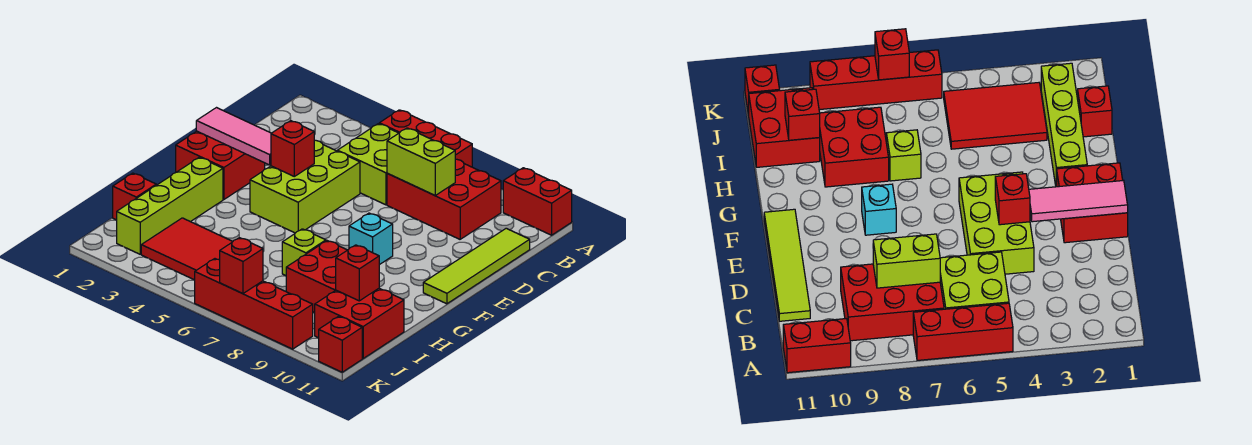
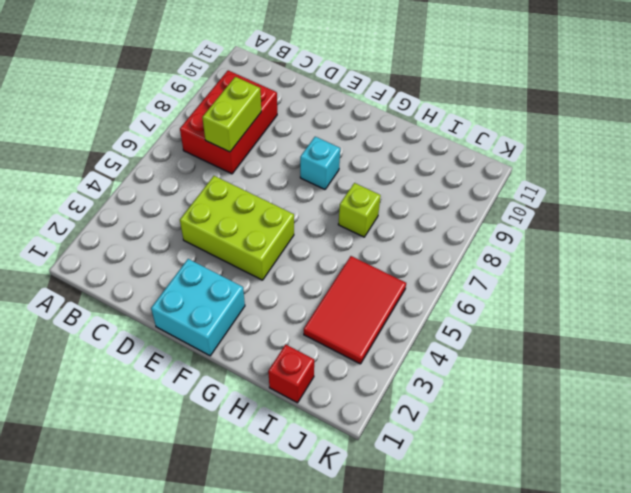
cyan 2x2 brick [151,259,245,356] -> red 2x2 brick [176,131,265,200]
none -> red 1x3 brick [379,110,472,167]
none -> red 1x2 brick [503,168,572,235]
none -> lime 2x2 brick [337,124,398,205]

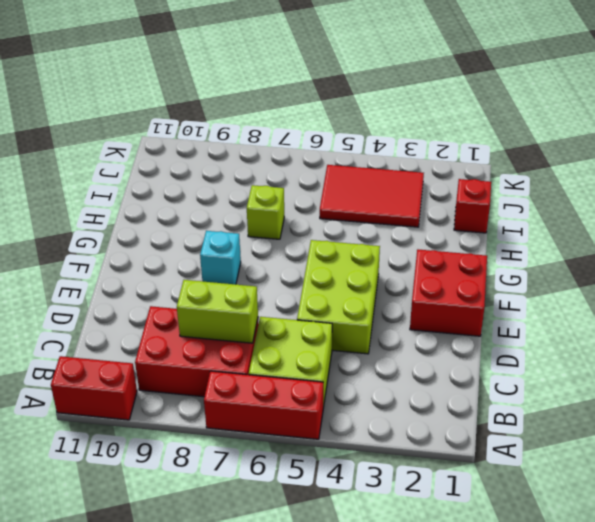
none -> lime 1x4 tile [423,228,530,304]
none -> lime 1x4 brick [117,157,223,254]
none -> red 2x2 brick [286,241,347,313]

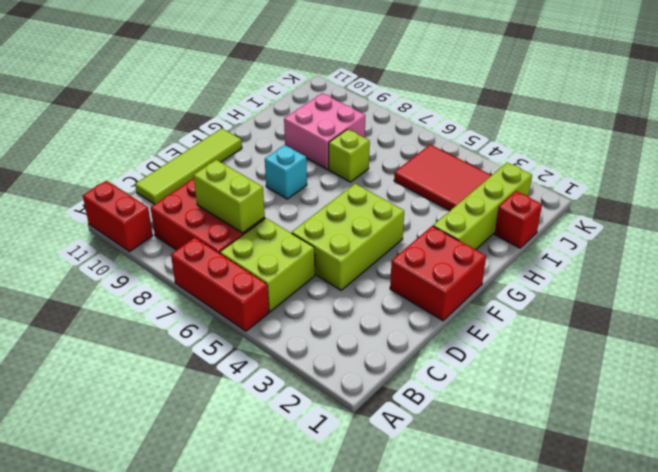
pink 2x2 brick [284,93,366,169] -> red 2x2 brick [286,241,347,313]
none -> red 2x2 brick [315,288,404,358]
none -> red 1x4 brick [195,259,313,349]
none -> red 1x1 brick [319,316,362,372]

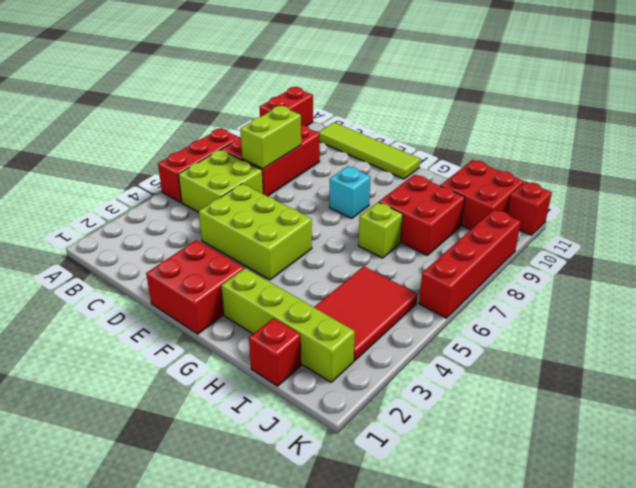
none -> pink 1x3 tile [196,108,271,165]
none -> red 1x1 brick [271,121,314,176]
none -> red 1x1 brick [336,245,379,301]

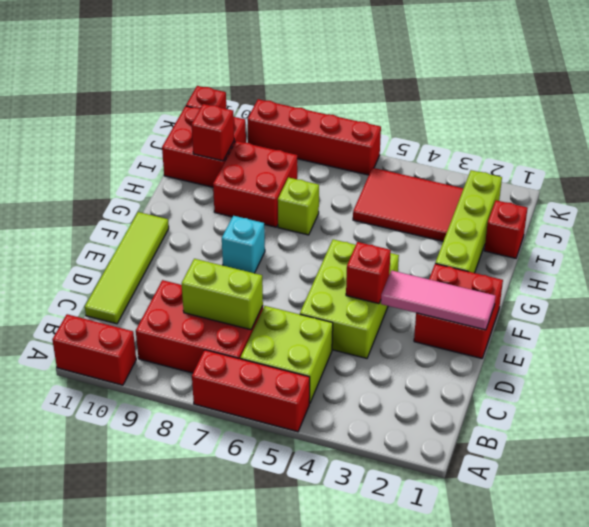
none -> red 1x1 brick [220,238,263,294]

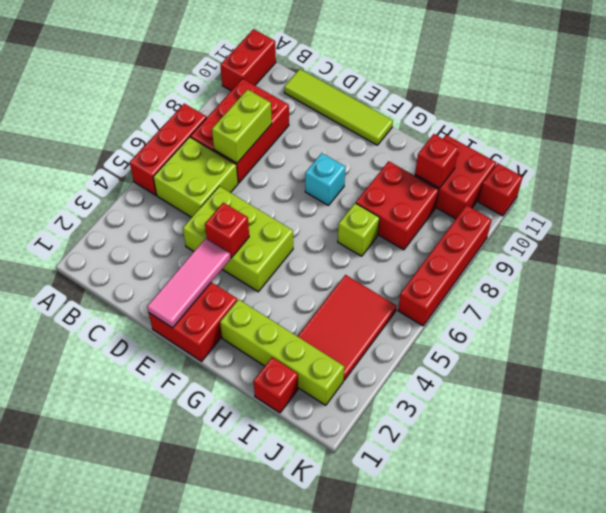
none -> red 1x1 brick [220,238,263,294]

